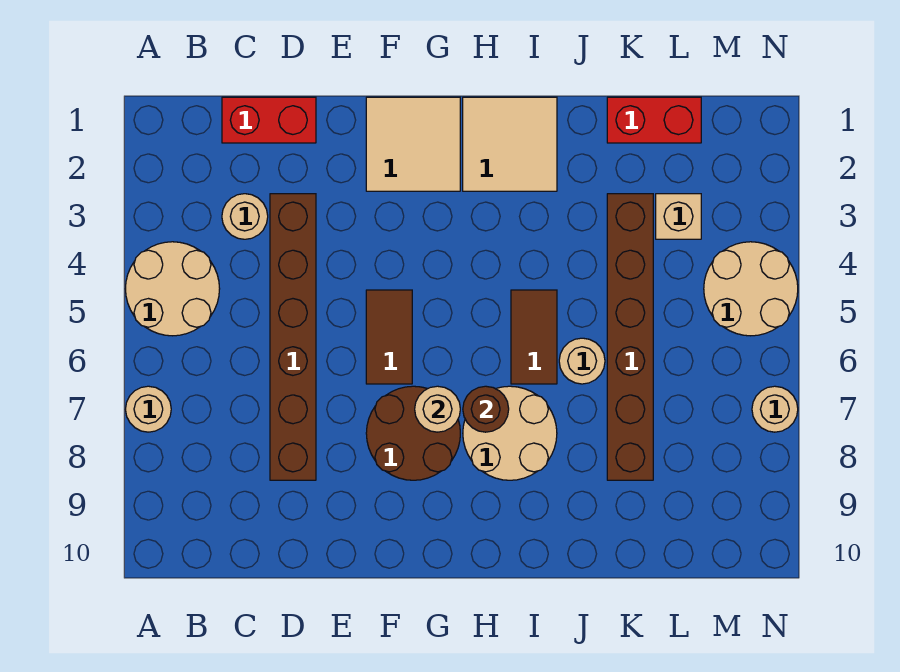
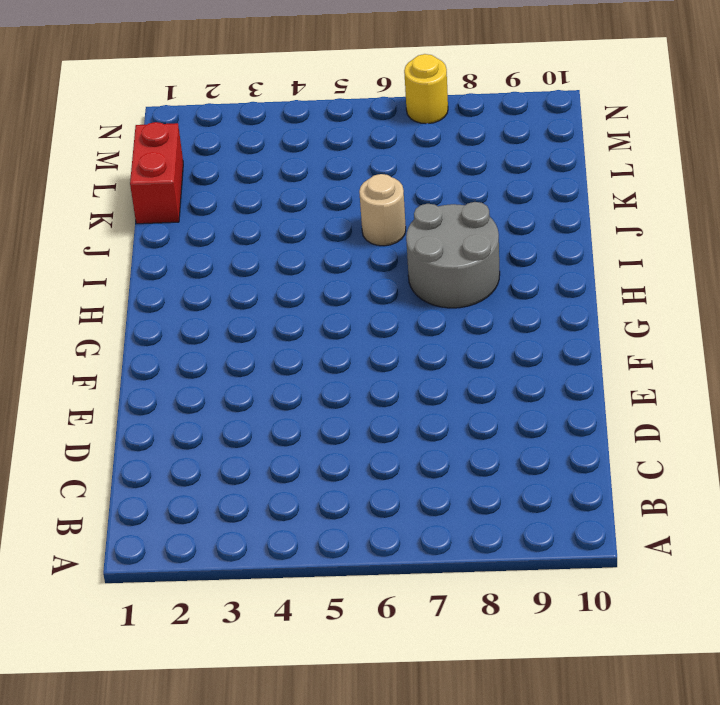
grey 2x2 round brick [406,202,500,308] -> tan 2x2 round brick [463,386,557,480]
yellow 1x1 round brick [404,54,448,124] -> tan 1x1 round brick [752,386,798,432]
none -> tan 2x2 round brick [125,242,220,336]
none -> tan 1x1 round brick [125,386,171,432]
none -> red 1x2 brick [222,97,316,143]

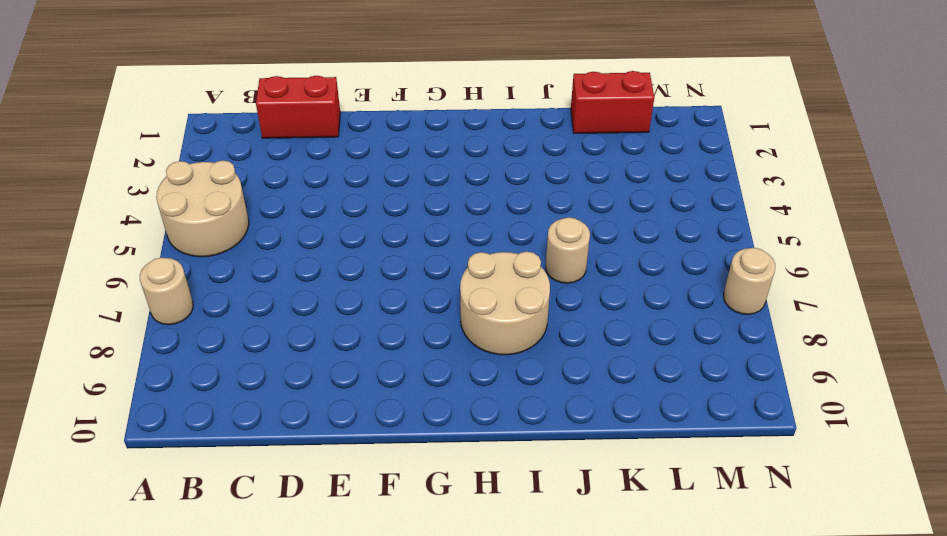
none -> tan 1x1 round brick [222,194,268,239]
none -> brown 1x6 brick [270,194,316,480]
none -> tan 2x2 tile [366,97,460,191]

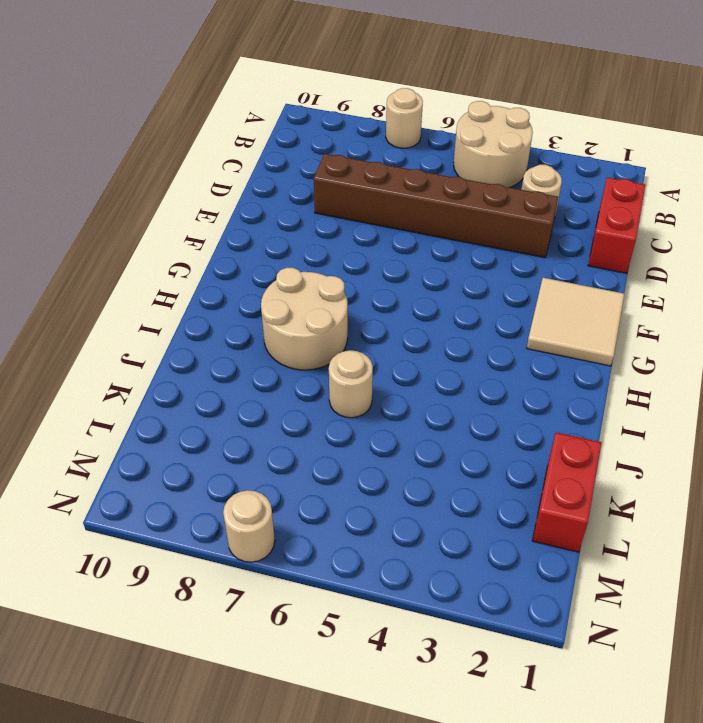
none -> brown 1x2 tile [366,290,412,384]
none -> brown 2x2 round brick [366,386,460,480]
none -> tan 2x2 tile [463,97,557,191]

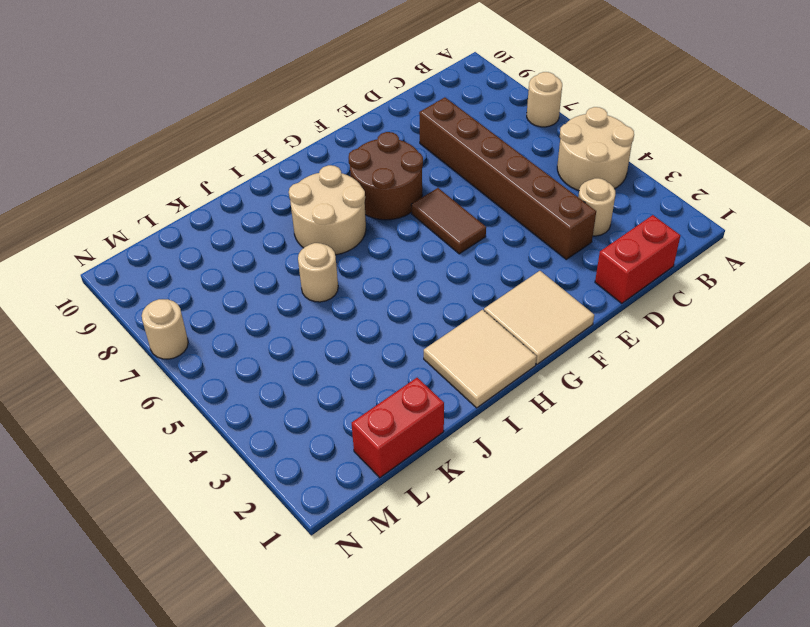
none -> brown 1x2 tile [511,290,557,384]
none -> brown 1x6 brick [607,194,653,480]
none -> tan 1x1 brick [656,194,701,239]

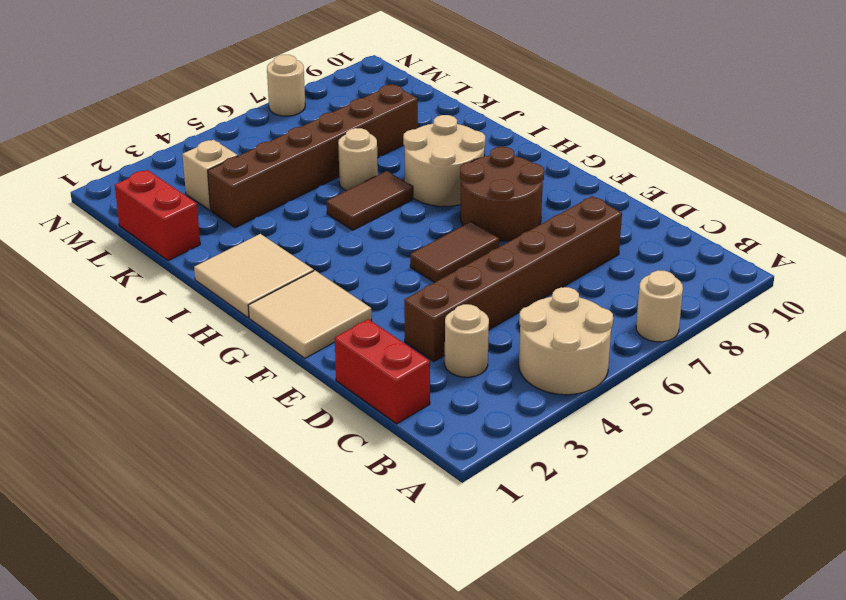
none -> tan 2x2 round brick [704,242,798,336]
none -> tan 1x1 round brick [415,386,460,432]
none -> brown 1x1 round brick [463,386,509,432]

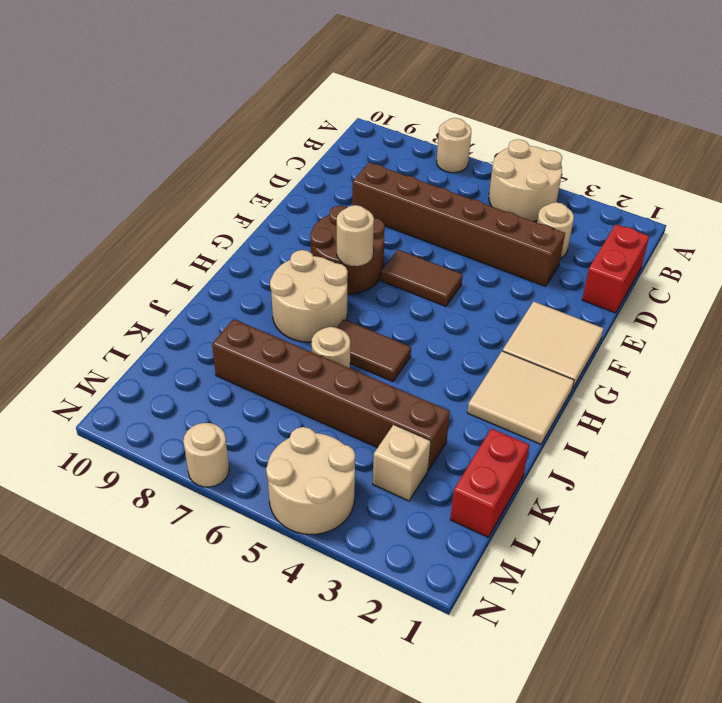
none -> brown 1x1 round brick [463,386,509,432]

